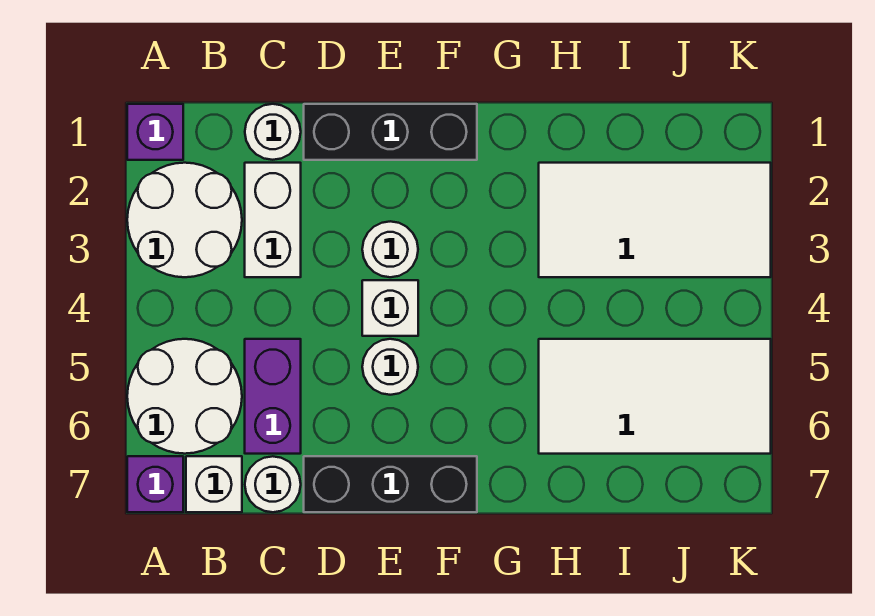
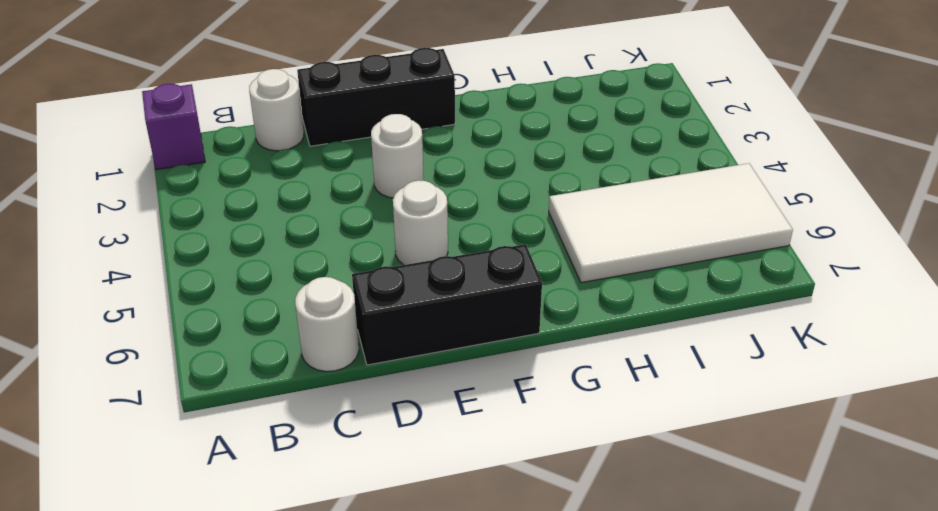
none -> white 2x2 round brick [127,163,242,277]
none -> white 2x2 round brick [127,339,242,454]
none -> purple 1x1 brick [127,456,183,512]

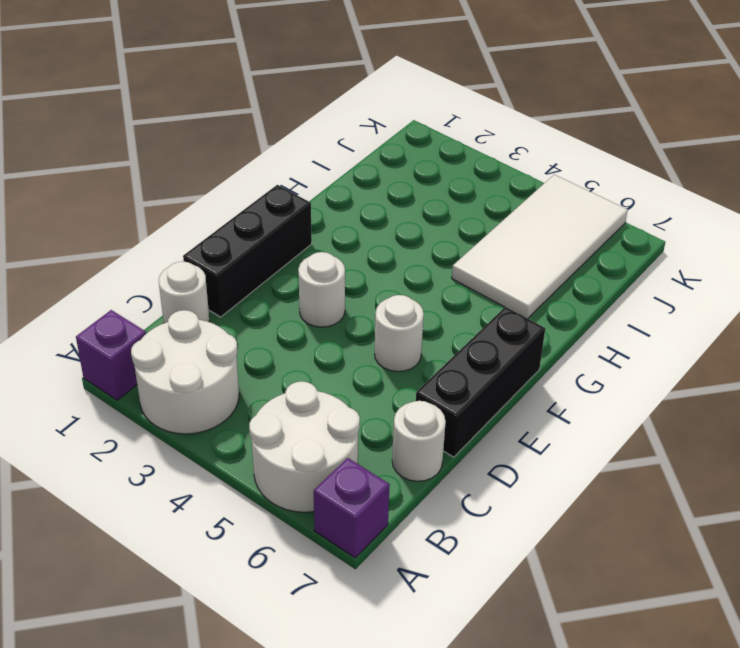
none -> white 1x1 brick [186,456,242,512]
none -> white 1x2 brick [245,163,301,277]
none -> purple 1x2 brick [245,339,301,454]

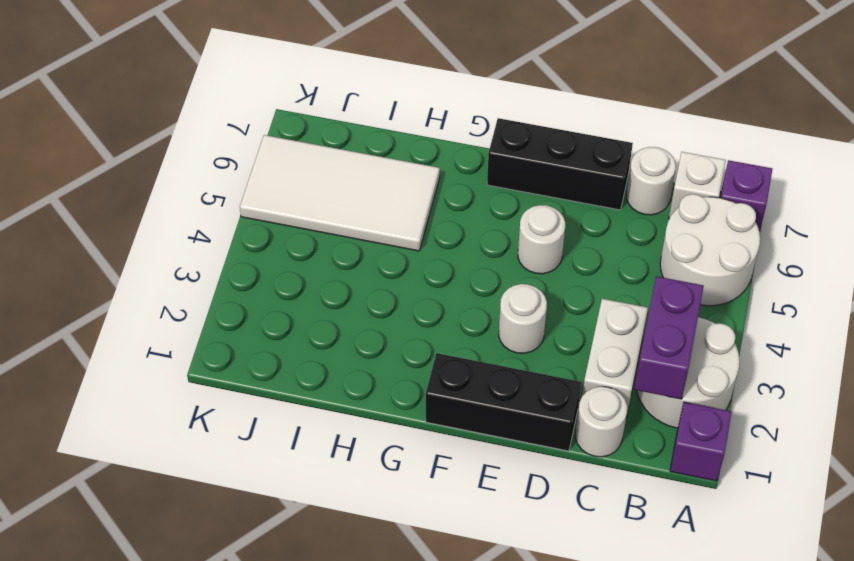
purple 1x2 brick [634,276,704,399] -> purple 1x2 brick moved to [245,339,301,454]
none -> white 1x1 brick [362,280,418,336]
none -> white 2x4 tile [539,163,771,277]

